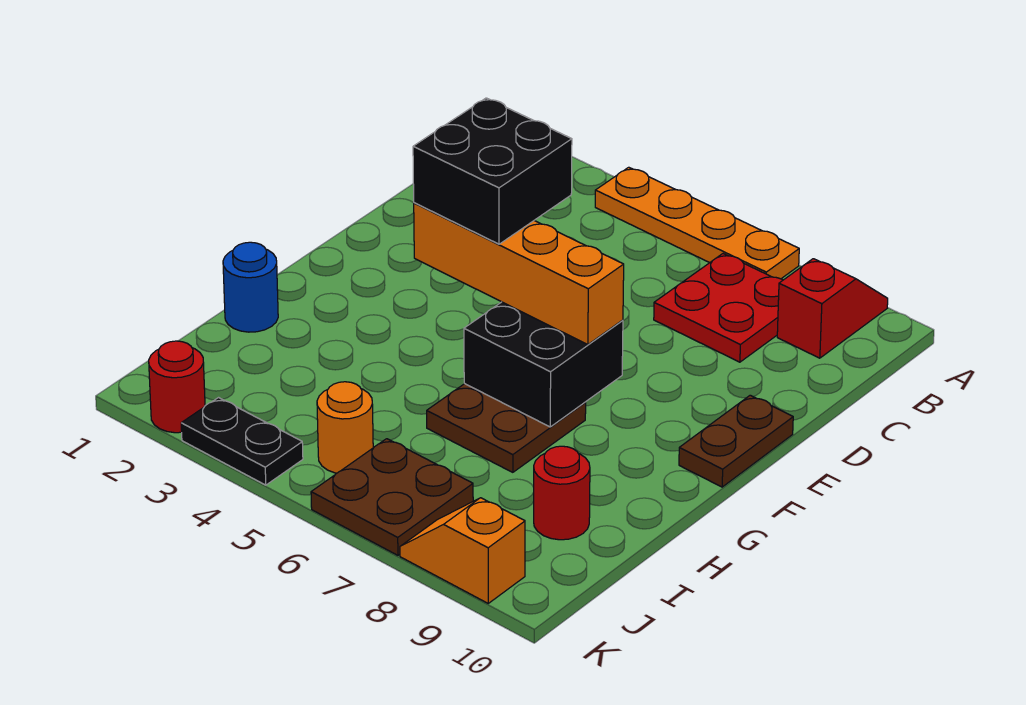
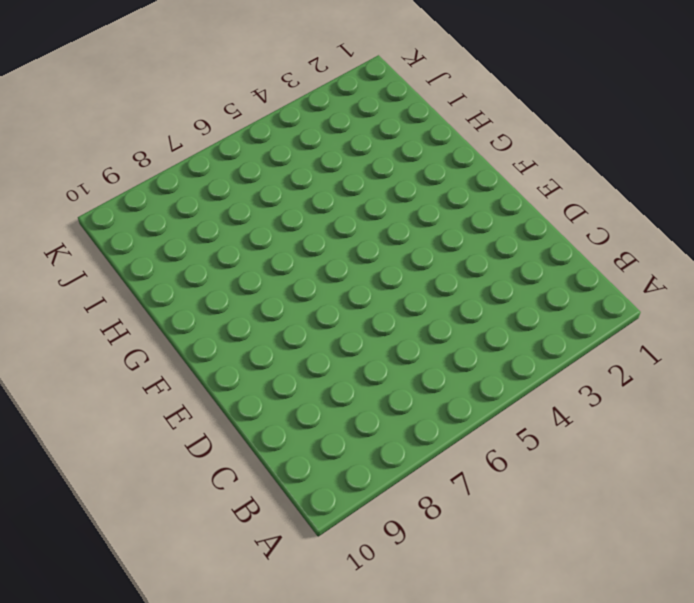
none -> orange 1x4 plate [595,167,799,279]
none -> red 1x2 slope [777,259,888,358]
none -> red 2x2 plate [654,254,783,362]

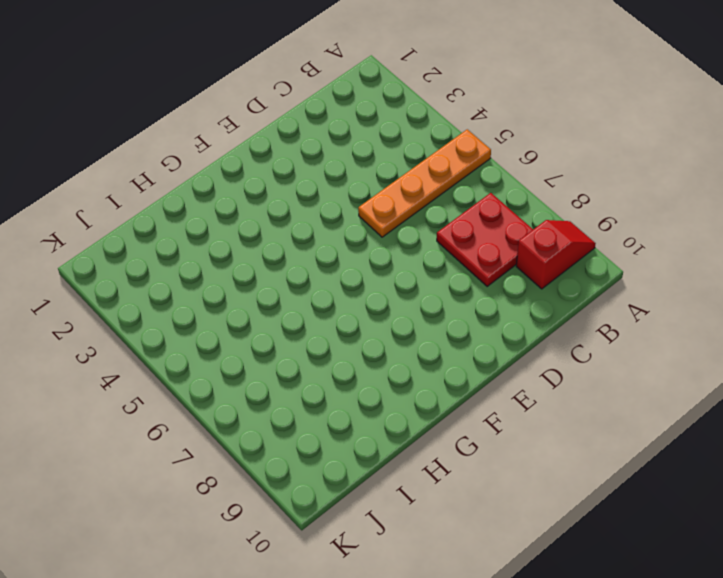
orange 1x4 plate [358,129,491,237] -> orange 1x4 plate turned to [595,167,799,279]
none -> brown 1x2 plate [679,395,793,487]
none -> brown 2x2 plate [427,384,586,472]
none -> blue 1x1 round brick [223,242,278,332]

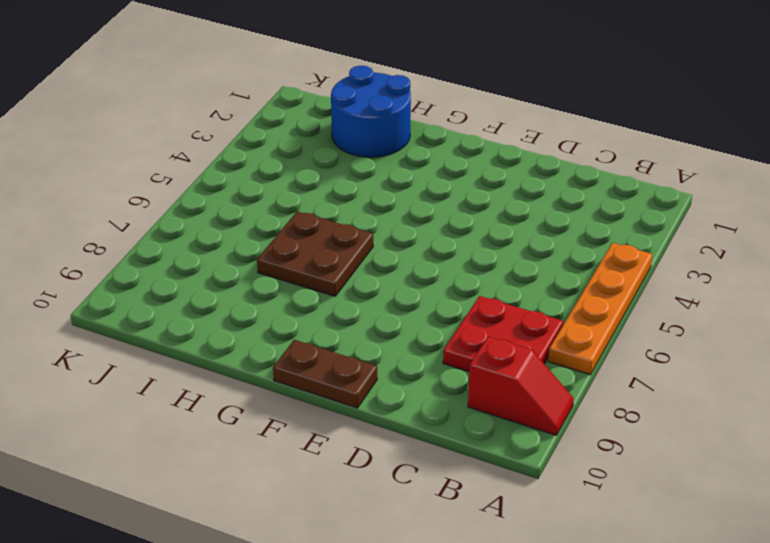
blue 2x2 round brick [331,66,411,157] -> blue 1x1 round brick [223,242,278,332]
none -> red 1x1 round brick [534,446,590,540]
none -> orange 1x1 round brick [317,382,373,473]
none -> brown 2x2 plate [311,439,473,555]

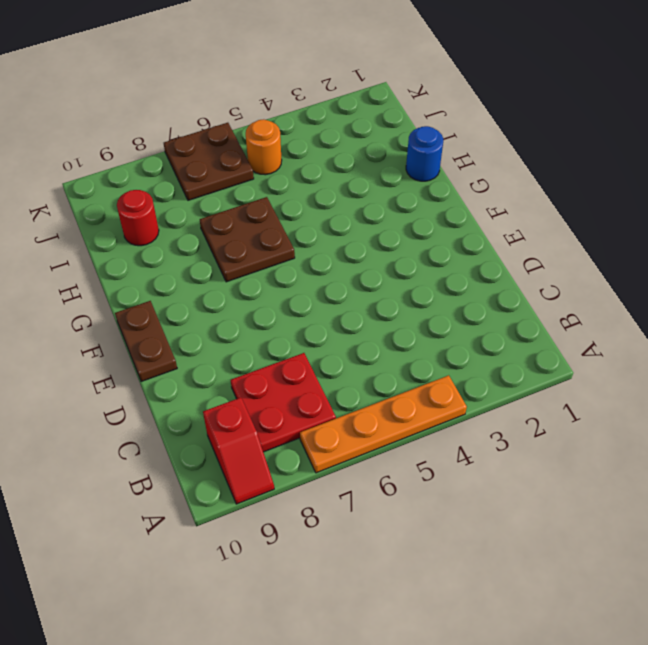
none -> red 1x1 round brick [149,341,205,433]
none -> black 1x2 plate [181,398,303,485]
none -> orange 1x2 slope [400,498,525,603]

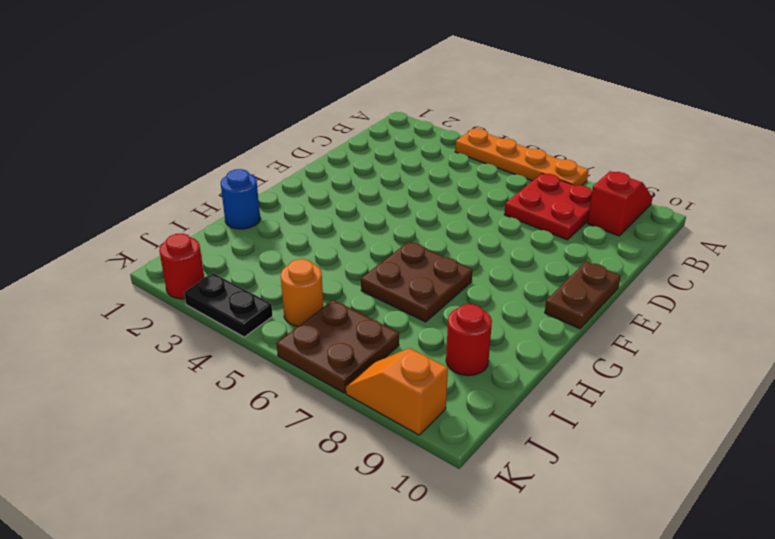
none -> black 2x2 brick [464,302,623,427]
none -> orange 1x4 brick [414,203,624,345]
none -> black 2x2 brick [413,98,572,244]

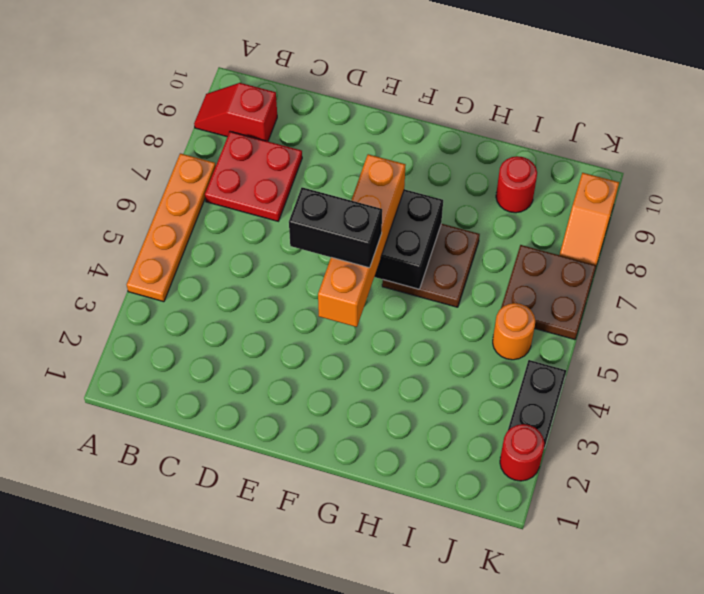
black 1x2 brick [289,187,382,268] -> black 2x2 brick [413,98,572,244]
none -> brown 1x2 plate [679,395,793,487]
none -> blue 1x1 round brick [223,242,278,332]

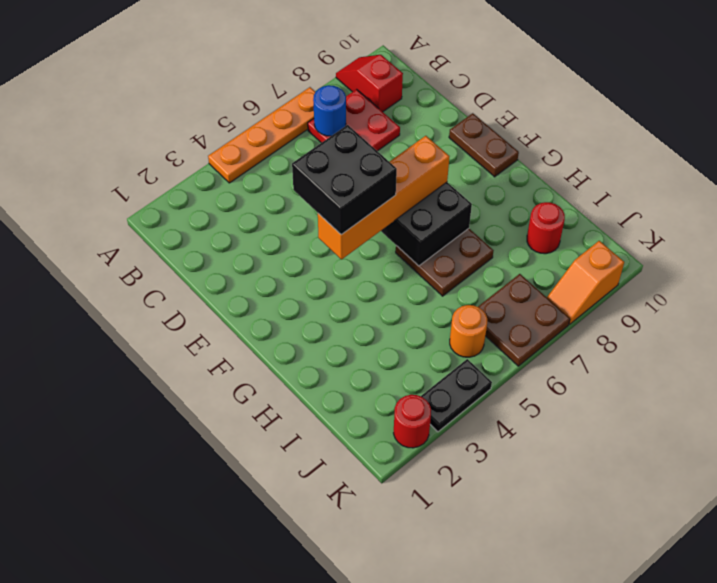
blue 1x1 round brick [313,85,346,136] -> blue 1x1 round brick moved to [223,242,278,332]

